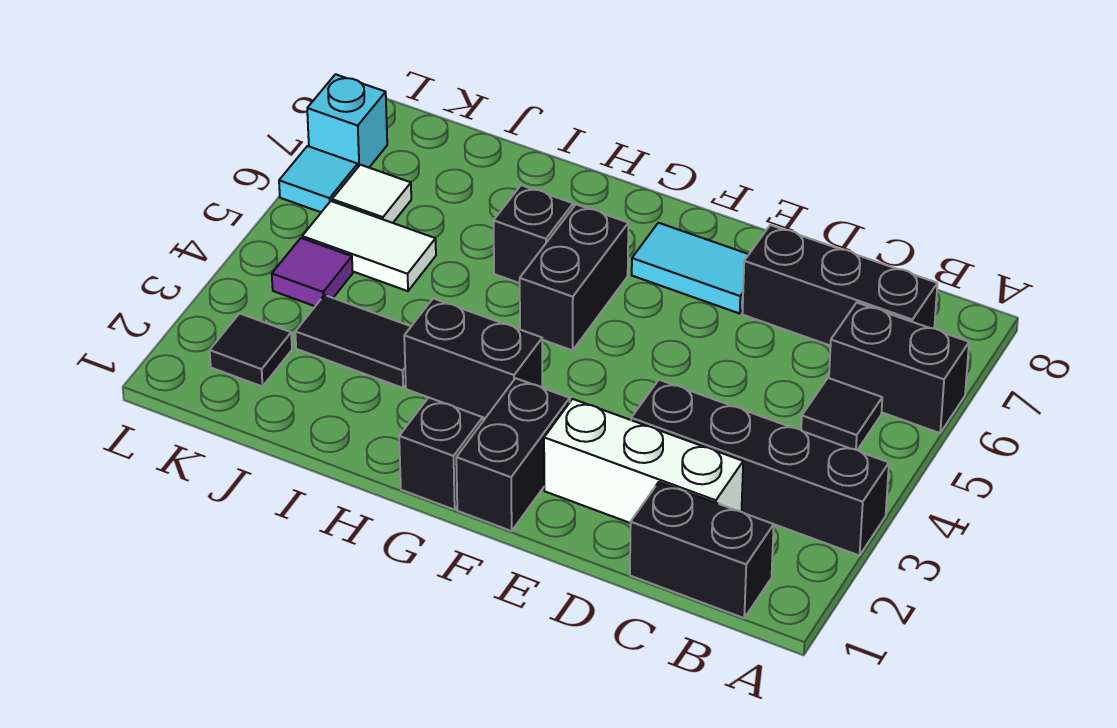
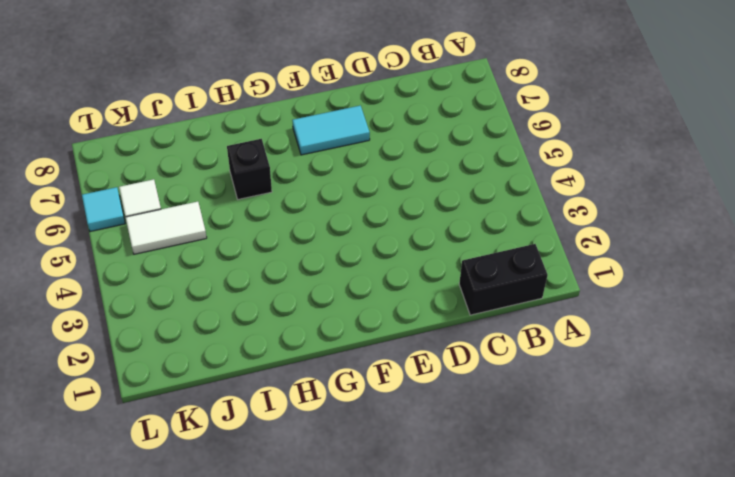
none -> black 1x4 brick [631,380,889,556]
none -> black 1x2 brick [829,303,969,433]
none -> black 1x1 tile [801,378,882,450]

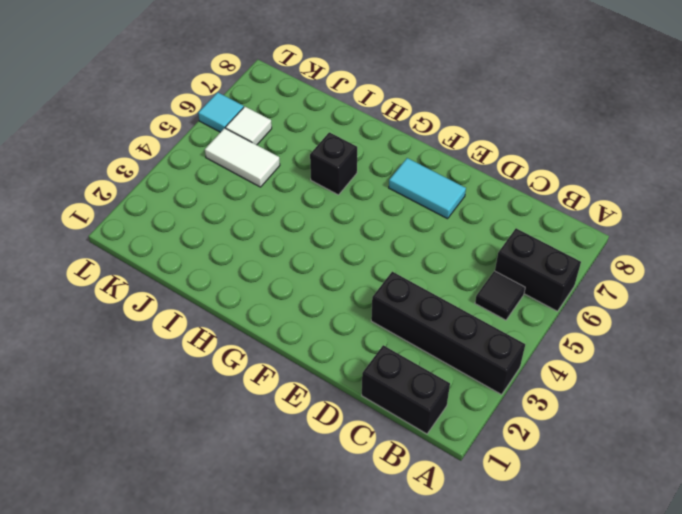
none -> black 1x3 brick [742,225,937,346]
none -> white 1x3 brick [544,399,743,523]
none -> black 1x2 brick [456,378,570,531]

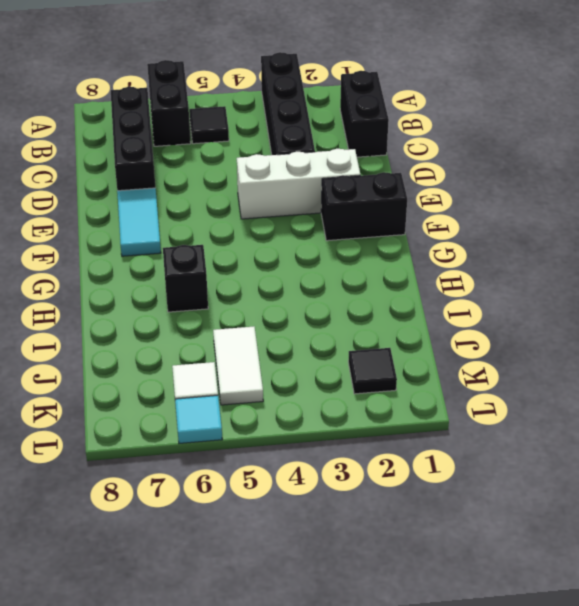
white 1x3 brick [237,149,360,219] -> white 1x3 brick turned to [544,399,743,523]
none -> black 1x1 brick [399,397,483,510]
none -> black 1x2 brick [404,298,542,418]
none -> black 1x2 brick [520,204,628,350]

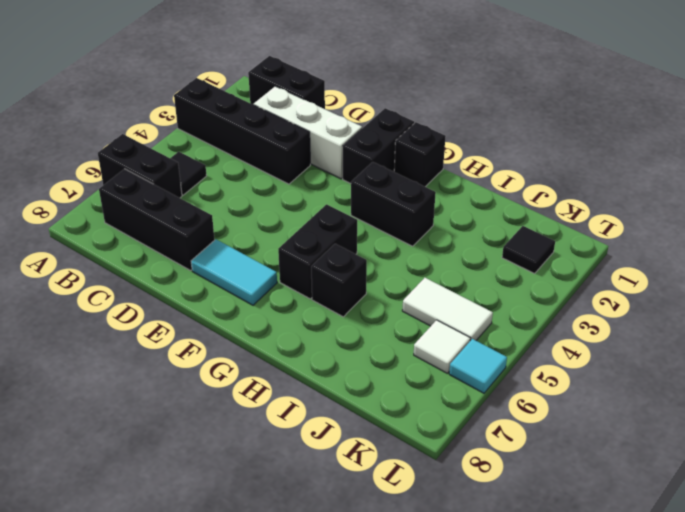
none -> black 1x2 tile [295,295,411,388]
none -> purple 1x1 tile [272,238,353,306]
none -> cyan 1x1 brick [307,74,387,167]

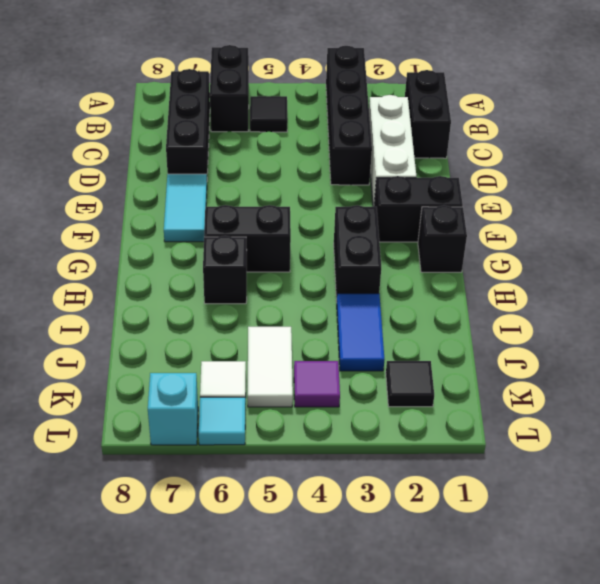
blue 1x2 tile [337,294,384,371] -> black 1x2 tile [295,295,411,388]

